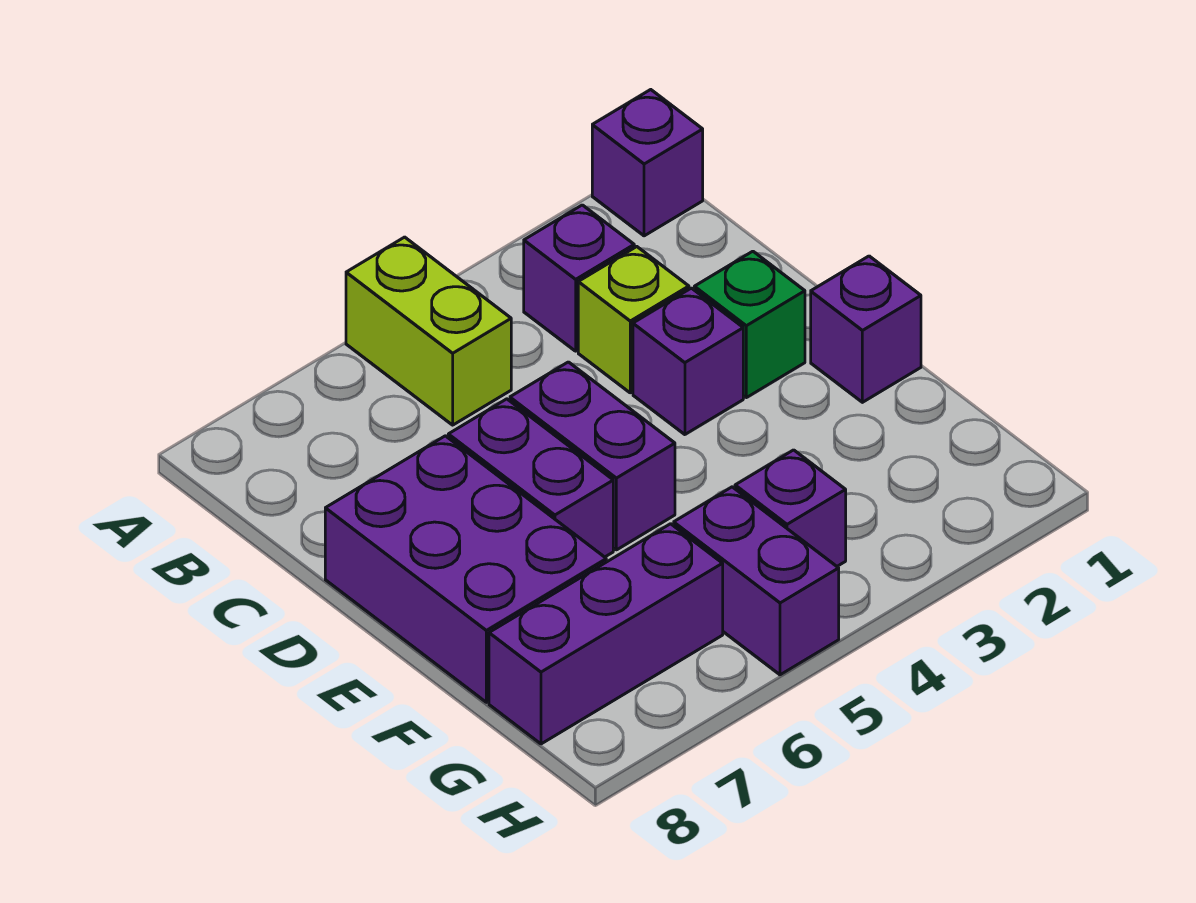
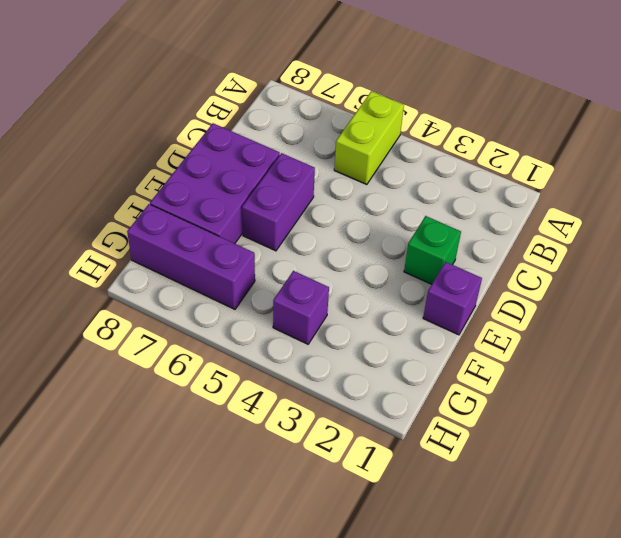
none -> purple 1x1 brick [592,90,703,236]
none -> purple 1x1 brick [524,205,634,351]
none -> lime 1x1 brick [578,247,689,393]

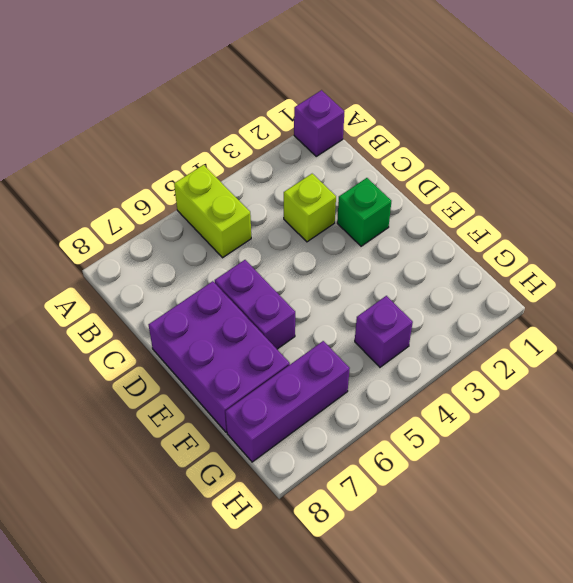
none -> purple 1x1 brick [524,205,634,351]
none -> purple 1x1 brick [633,288,743,435]
none -> purple 1x2 brick [510,362,675,550]

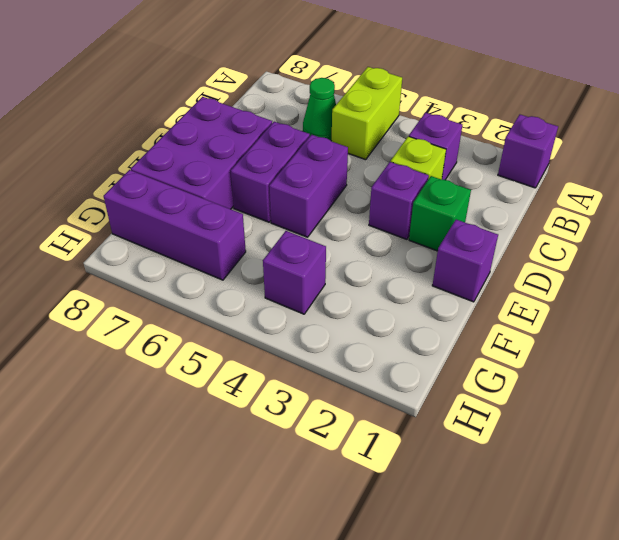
green 1x1 cone [303,78,336,141] -> none
none -> purple 1x2 brick [674,487,839,675]

